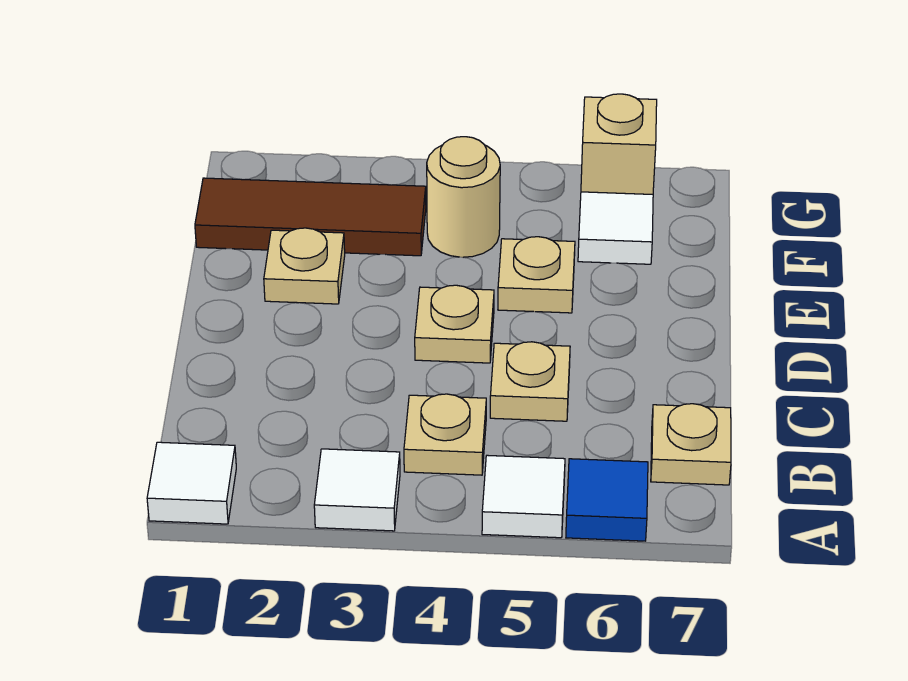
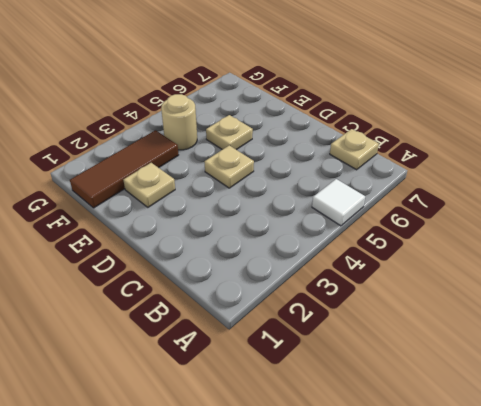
none -> white 1x1 tile [147,442,236,524]
none -> white 1x1 tile [314,449,400,531]
none -> blue 1x1 tile [566,459,648,541]

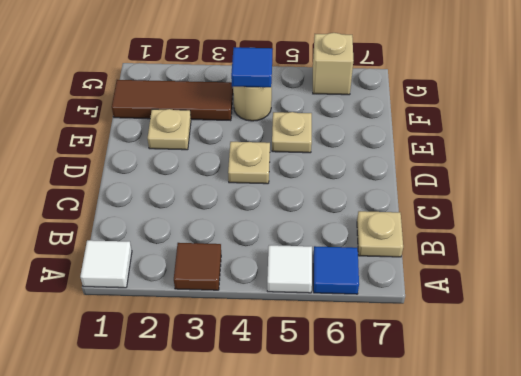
brown 1x1 tile [174,243,221,290] -> white 1x1 tile [314,449,400,531]
blue 1x1 tile [231,47,272,87] -> none
none -> tan 1x1 plate [404,394,486,475]
none -> tan 1x1 plate [490,342,570,421]
none -> white 1x1 tile [578,192,653,264]

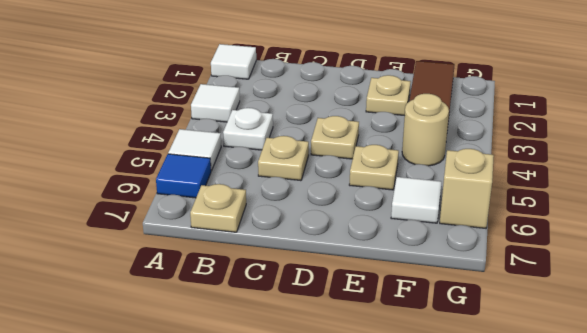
white 1x1 plate [223,108,273,150] -> tan 1x1 plate [404,394,486,475]

